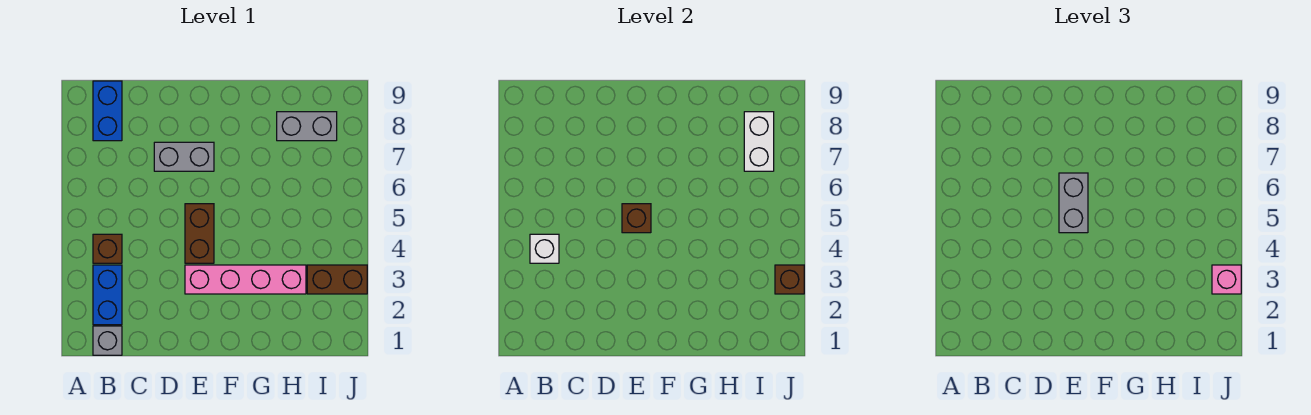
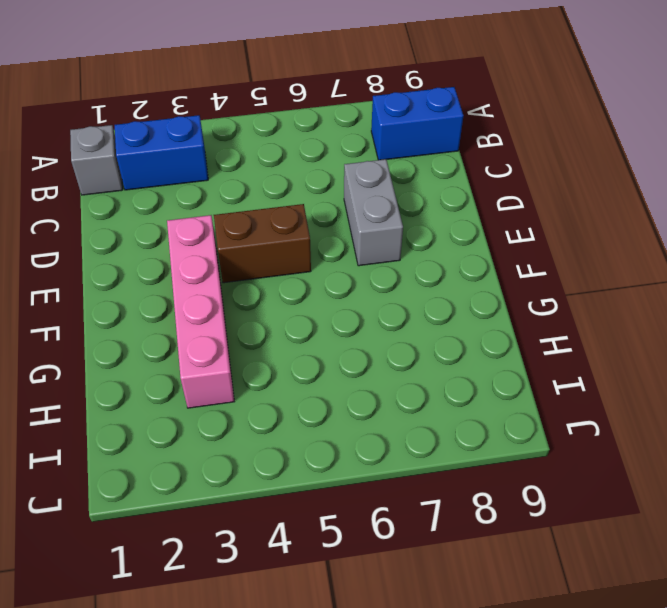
none -> brown 1x1 brick [93,234,122,263]
none -> grey 1x2 brick [277,112,337,141]
none -> brown 1x2 brick [307,265,367,294]

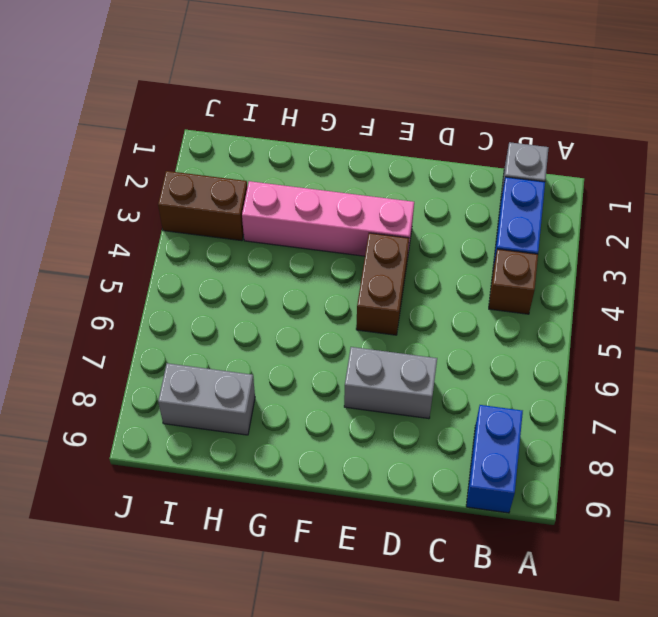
none -> white 1x1 brick [530,234,559,263]
none -> brown 1x1 brick [622,204,651,233]
none -> white 1x2 brick [744,112,774,171]

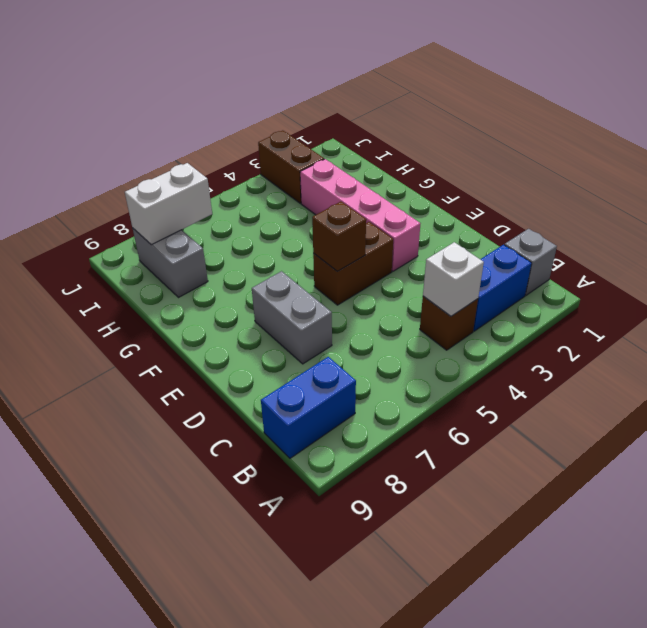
none -> brown 1x1 brick [775,265,804,294]
none -> grey 1x2 brick [1059,173,1088,233]
none -> pink 1x1 brick [1212,265,1241,294]

